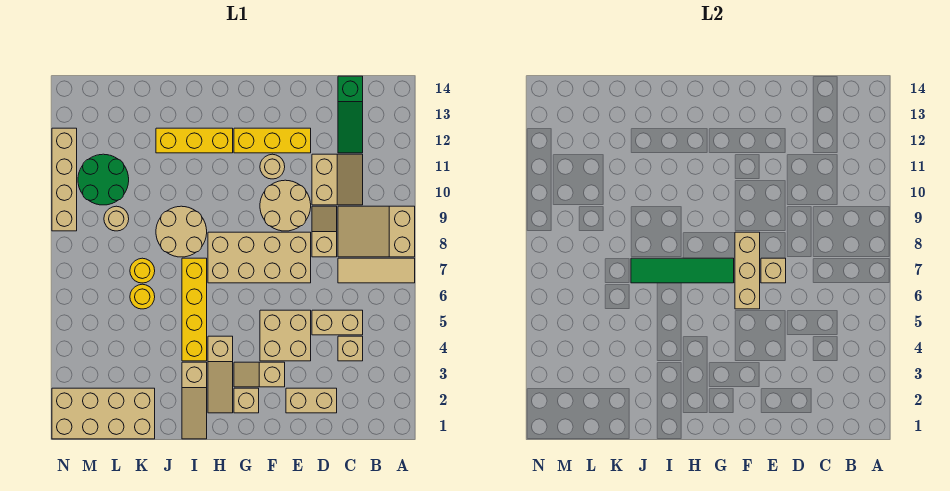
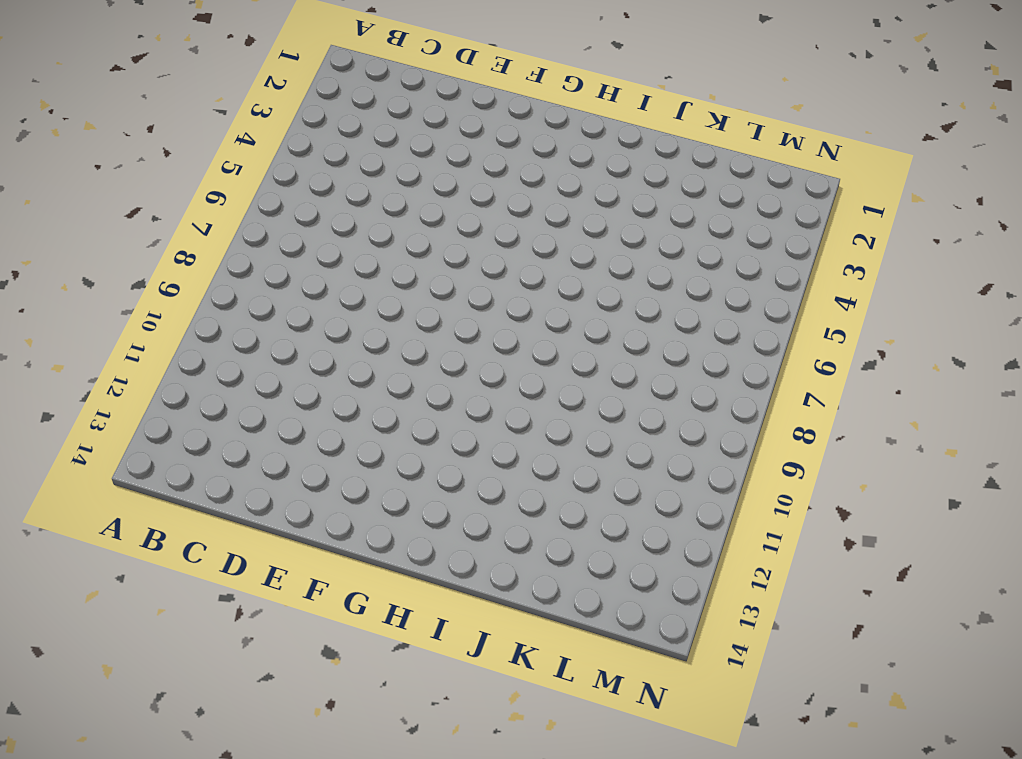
none -> tan 1x3 tile [338,258,415,283]
none -> tan 2x3 slope [338,206,415,257]
none -> tan 1x1 brick [338,336,363,361]

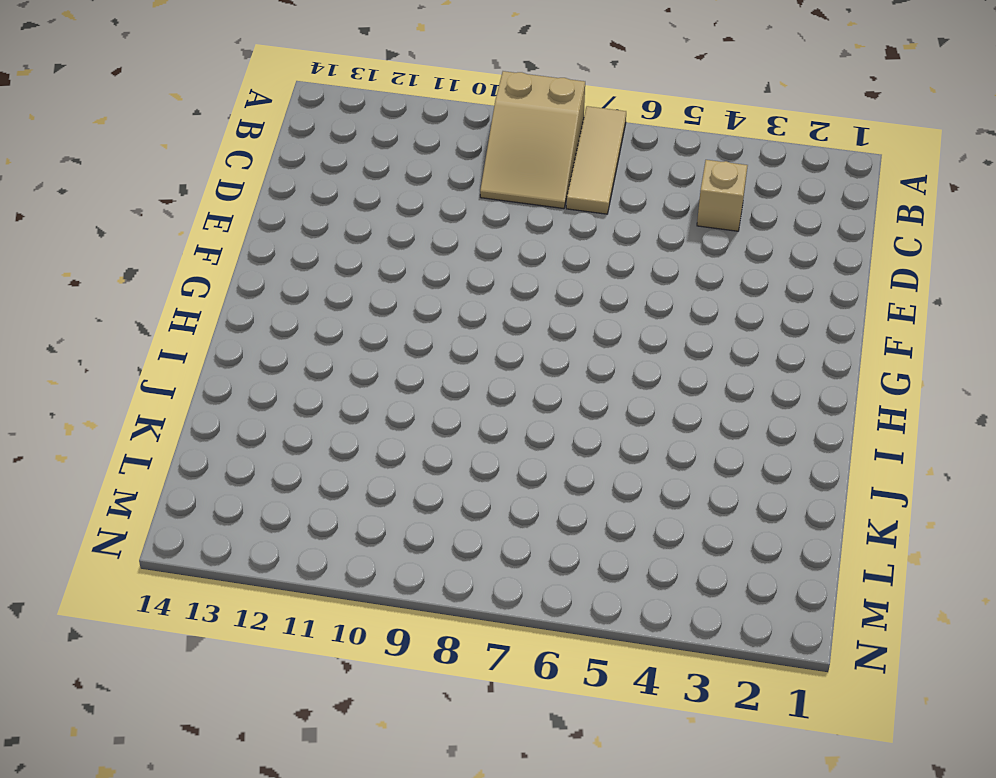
none -> tan 1x2 brick [312,310,363,335]
none -> tan 2x2 slope [312,154,363,205]
none -> green 1x3 slope [338,76,363,153]

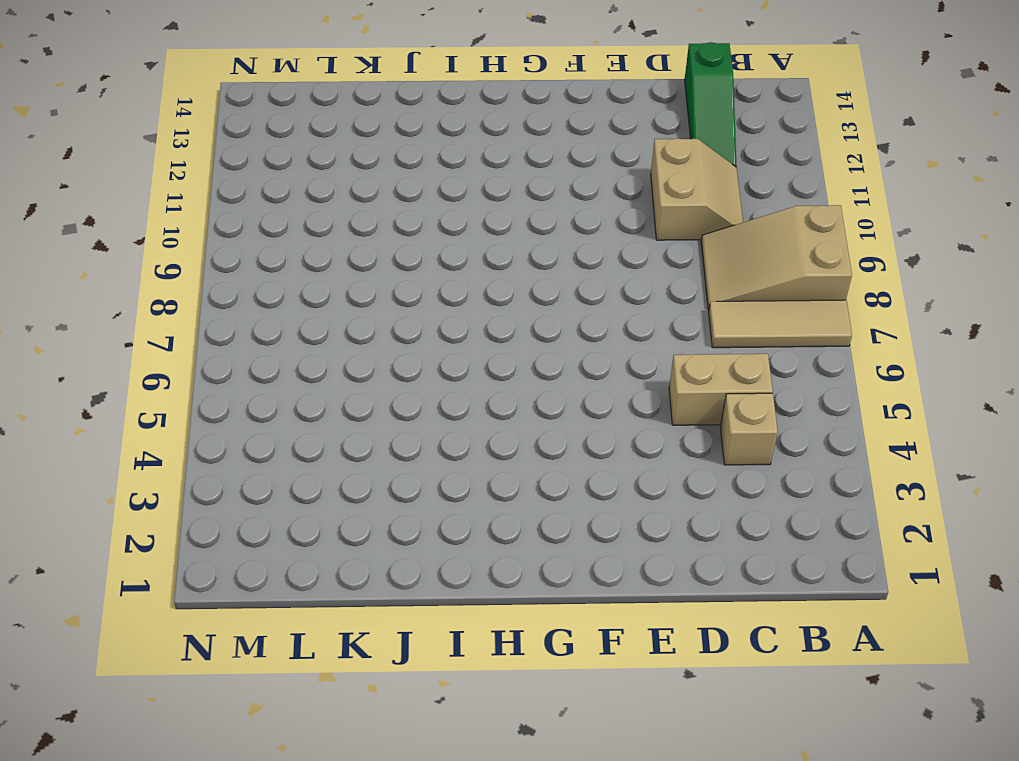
none -> tan 1x2 brick [286,388,337,413]
none -> tan 1x2 slope [312,206,337,257]
none -> tan 2x2 brick [260,310,311,361]

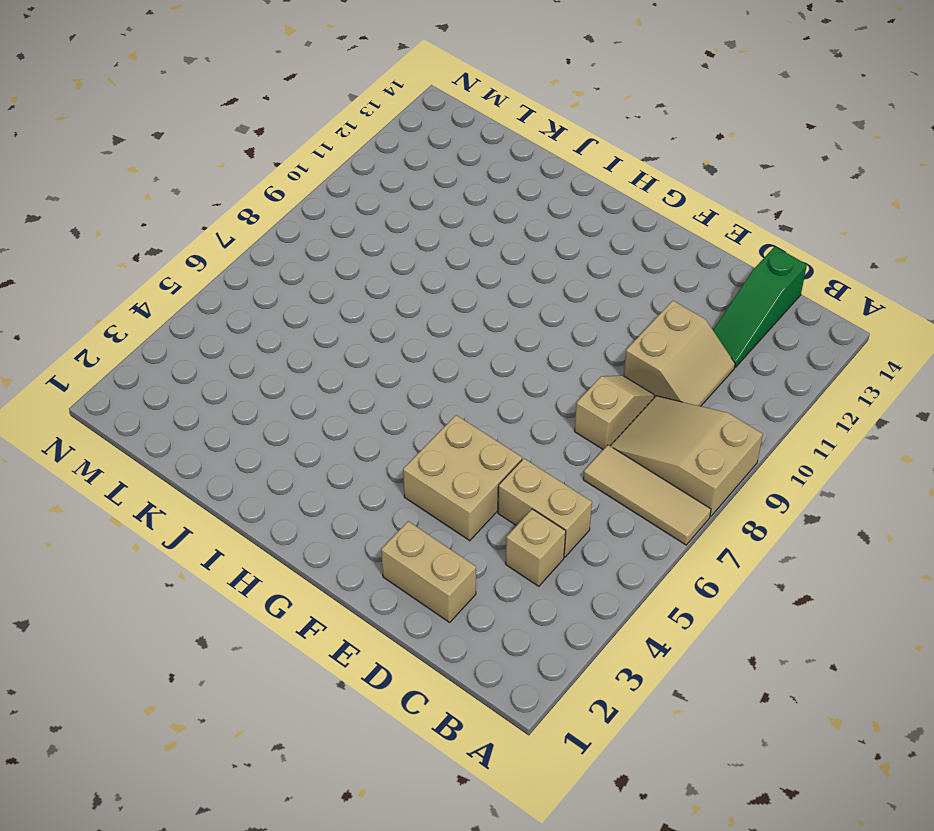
none -> tan 2x4 brick [208,232,311,283]
none -> tan 2x2 round brick [260,180,311,231]
none -> yellow 1x3 brick [234,128,311,153]

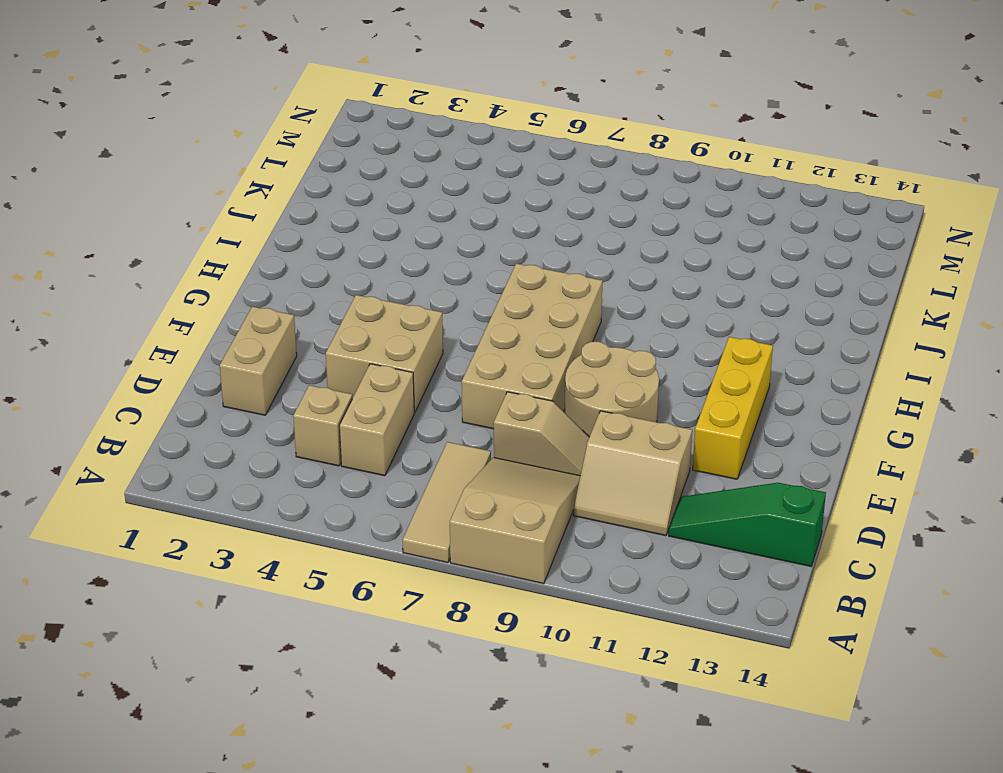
none -> tan 1x2 slope [234,362,285,387]
none -> tan 1x1 round brick [260,154,285,179]
none -> tan 1x1 brick [234,388,259,413]

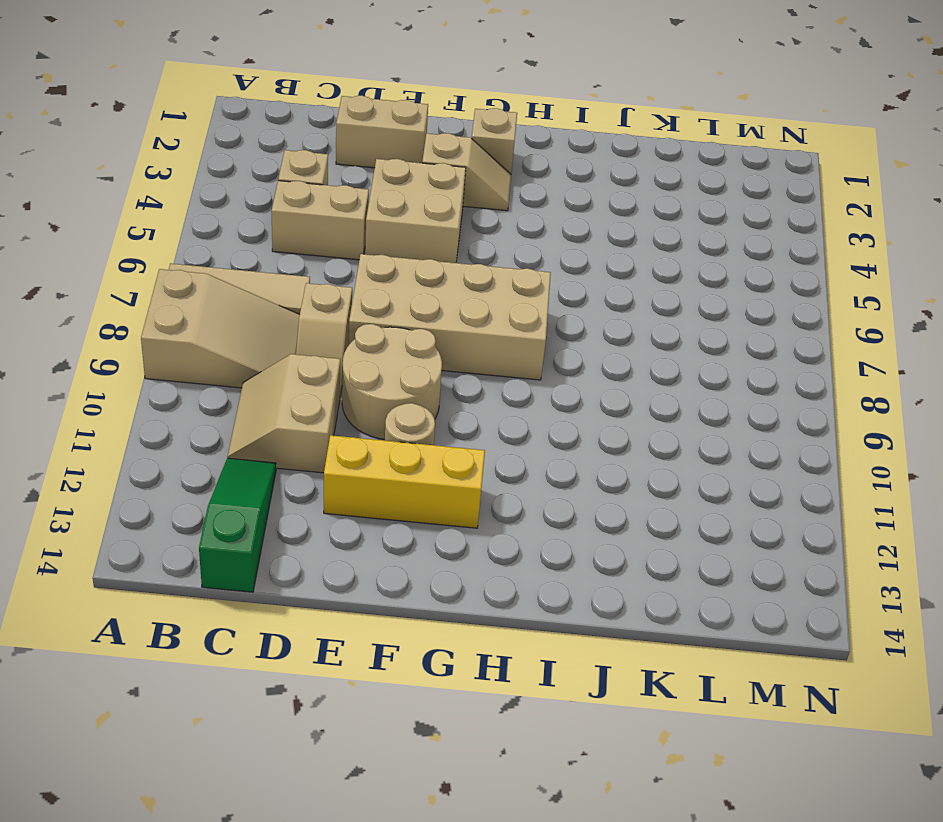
none -> tan 1x3 slope [208,336,233,413]
none -> yellow 1x3 brick [156,128,233,153]
none -> tan 1x3 slope [182,362,207,439]

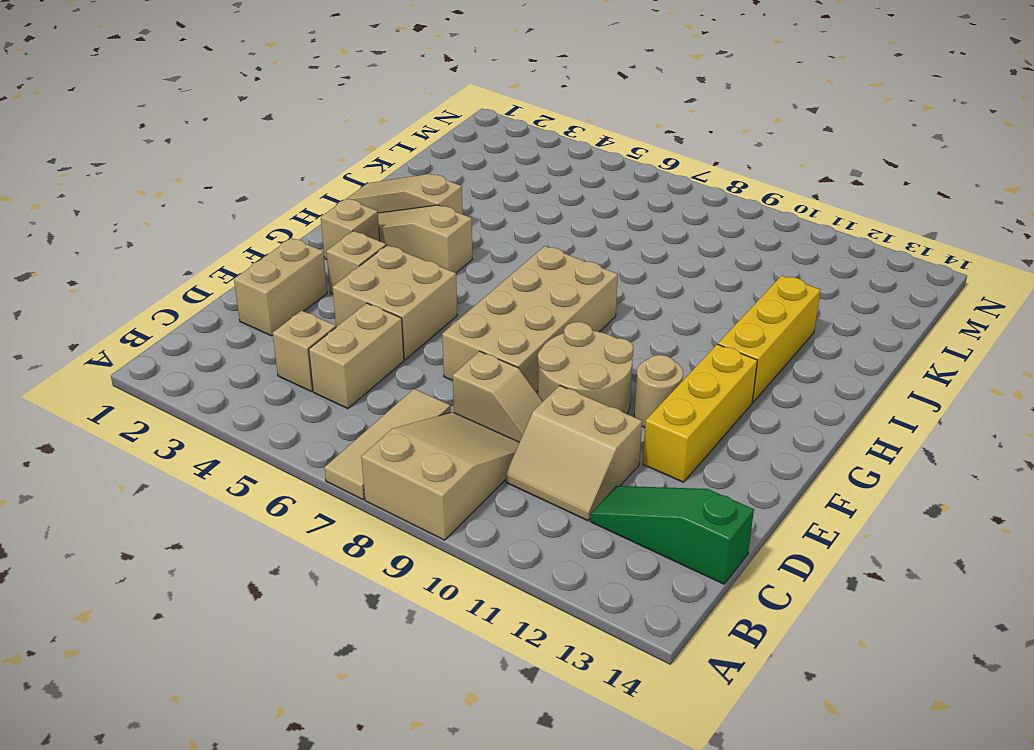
none -> yellow 1x4 brick [182,258,207,361]
none -> tan 2x2 round brick [156,206,207,257]
none -> tan 2x4 brick [52,388,155,439]

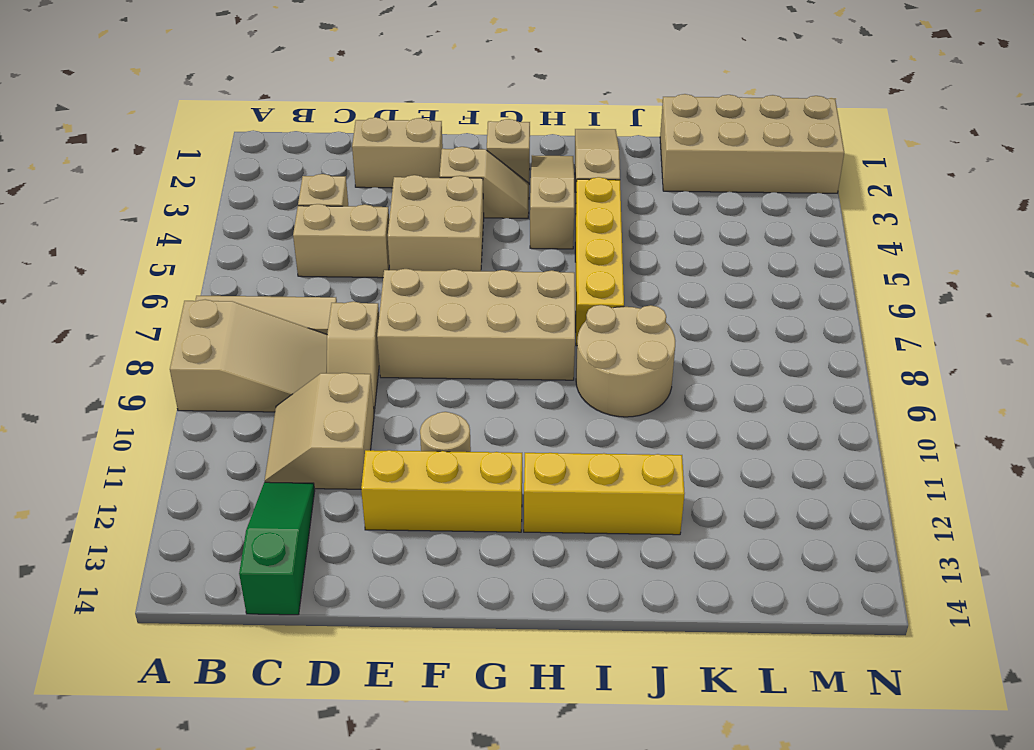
none -> tan 2x2 round brick [260,180,311,231]
none -> yellow 1x1 round brick [130,284,155,309]
none -> yellow 1x1 round brick [130,258,155,283]

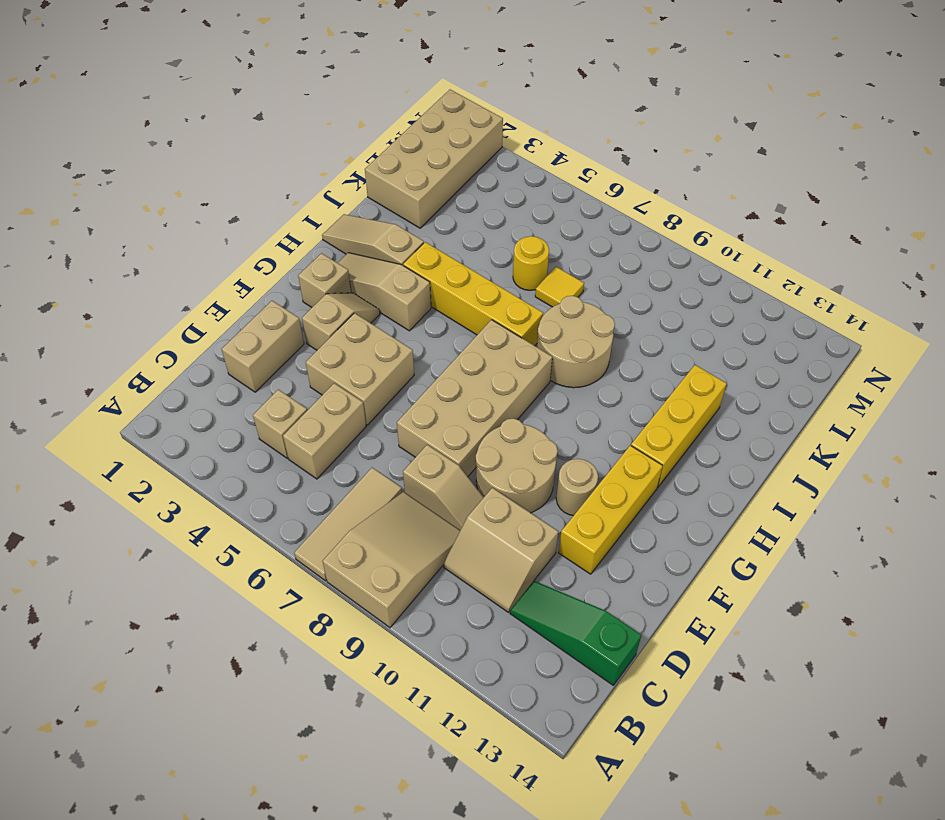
yellow 1x1 tile [535,267,584,307] -> yellow 1x1 round brick [130,258,155,283]
none -> tan 1x1 round brick [104,206,129,231]
none -> green 2x2 round brick [78,154,129,205]
none -> tan 1x4 brick [52,128,77,231]

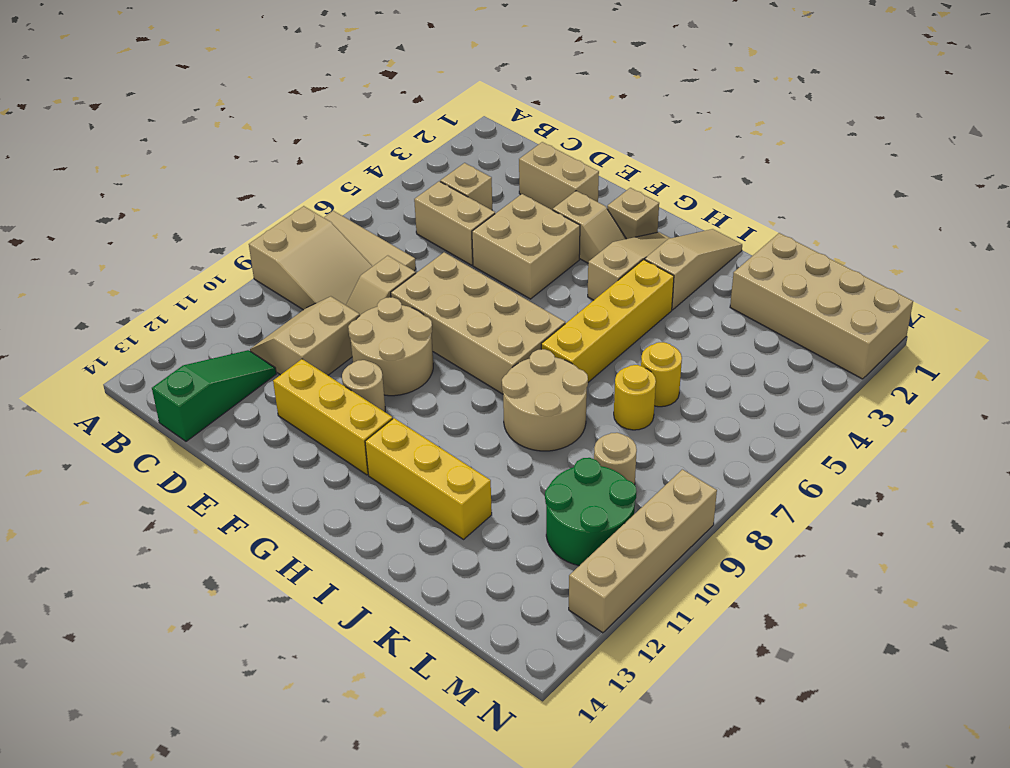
none -> tan 1x1 brick [761,258,786,283]
none -> tan 1x3 brick [735,232,760,309]
none -> green 1x4 tile [631,258,734,283]

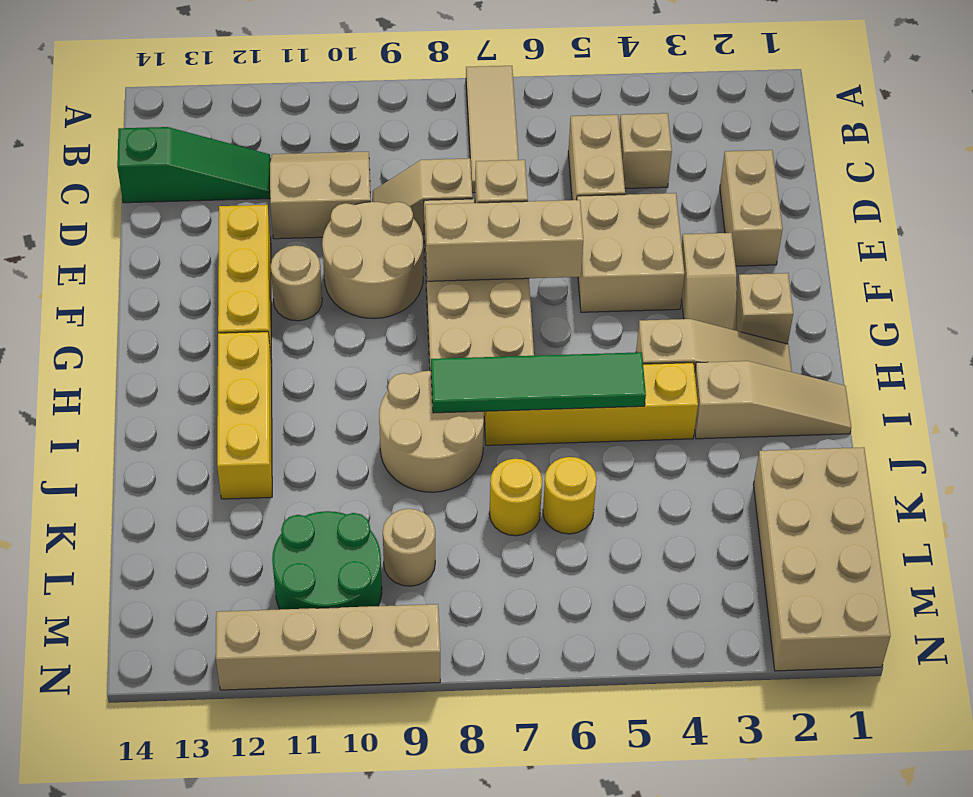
green 1x4 tile [431,352,646,413] -> green 1x4 tile turned to [631,258,734,283]
none -> tan 2x3 slope [338,206,415,257]

